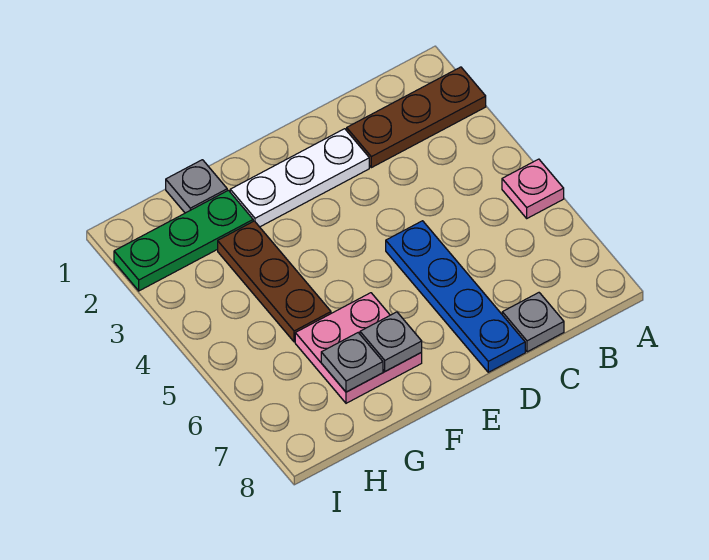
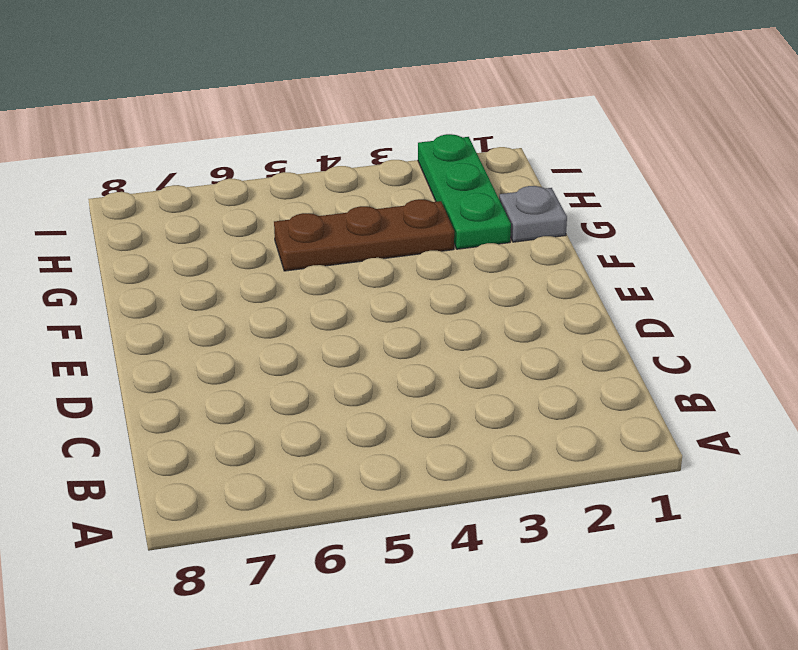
none -> brown 1x3 plate [347,67,486,168]
none -> pink 1x1 plate [502,159,564,218]

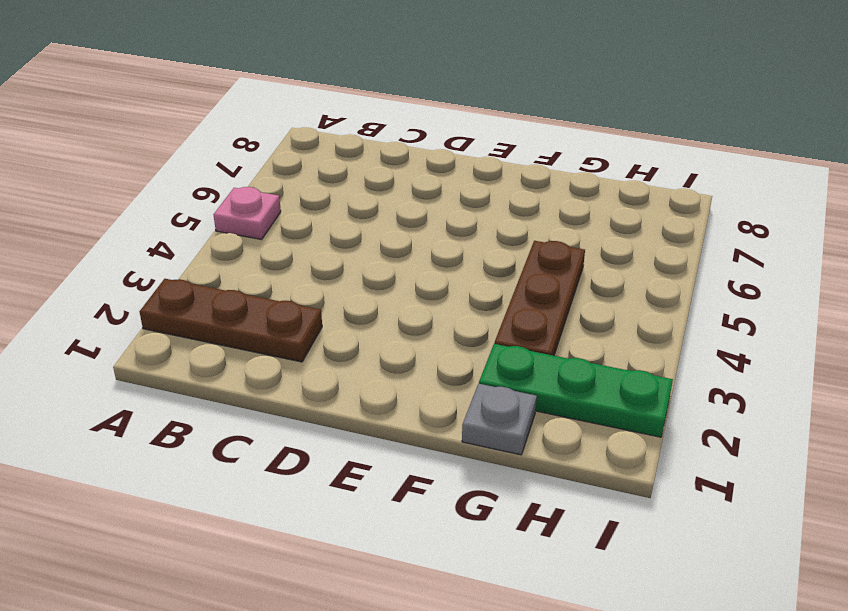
none -> grey 1x1 plate [502,293,564,352]
none -> white 1x3 plate [230,129,369,227]

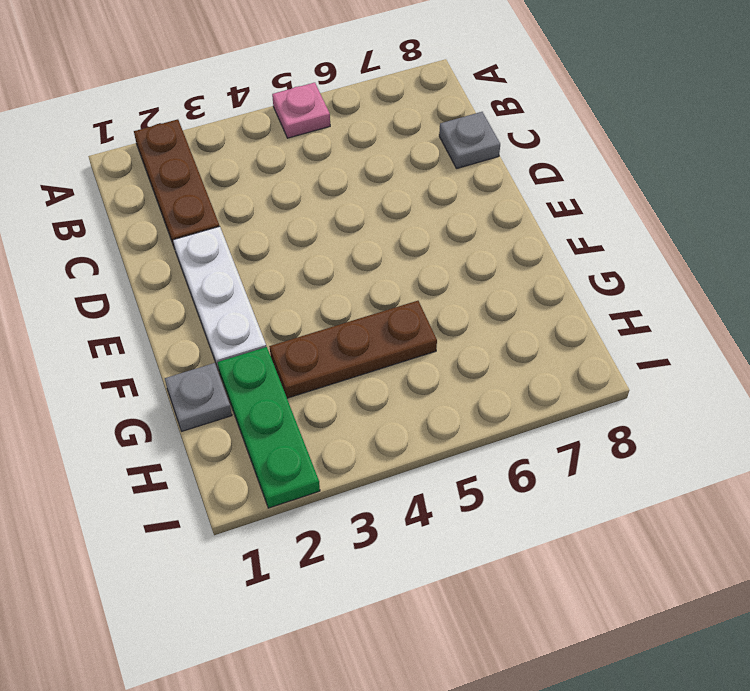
none -> blue 1x4 plate [386,221,525,372]
none -> pink 2x2 plate [295,293,422,403]

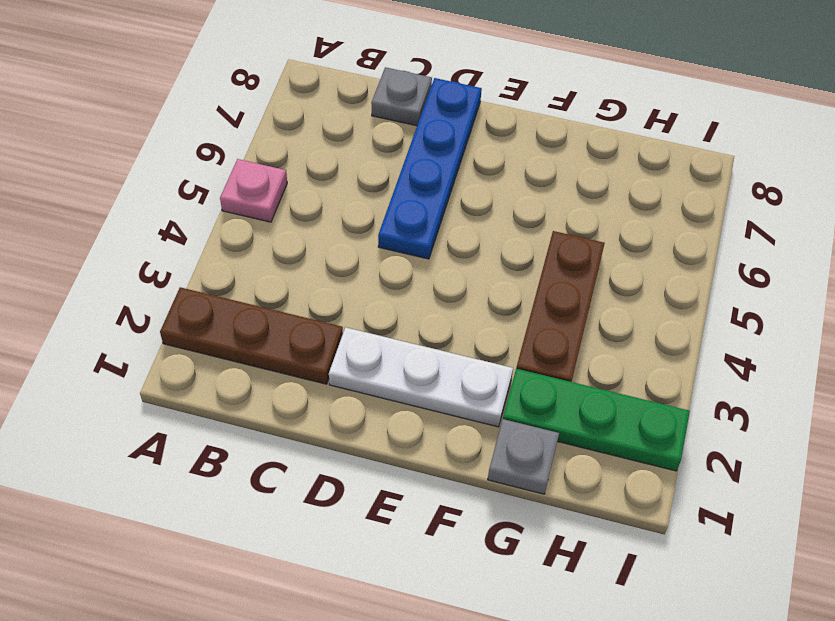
none -> pink 2x2 plate [295,293,422,403]
none -> grey 1x1 plate [360,312,422,371]

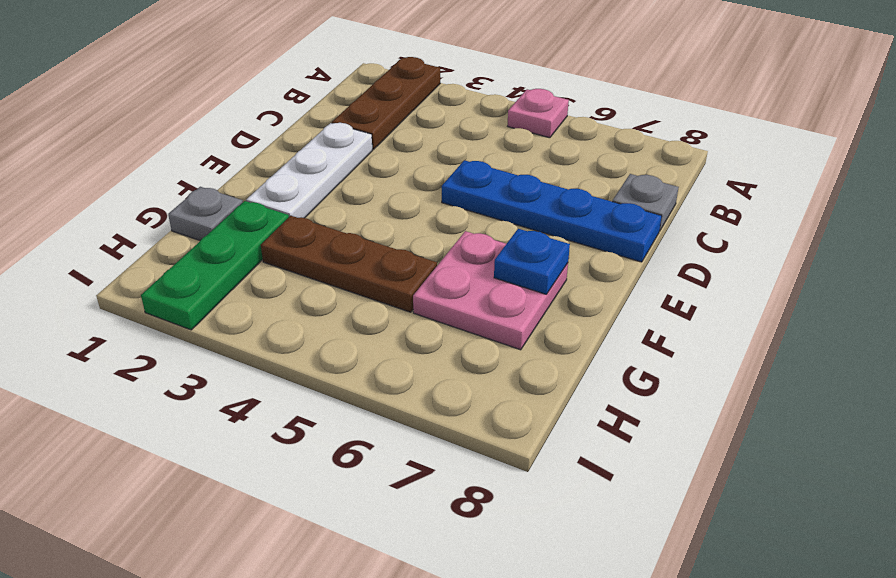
blue 1x1 plate [494,229,570,294] -> grey 1x1 plate [360,312,422,371]
none -> grey 1x1 plate [321,333,383,392]

